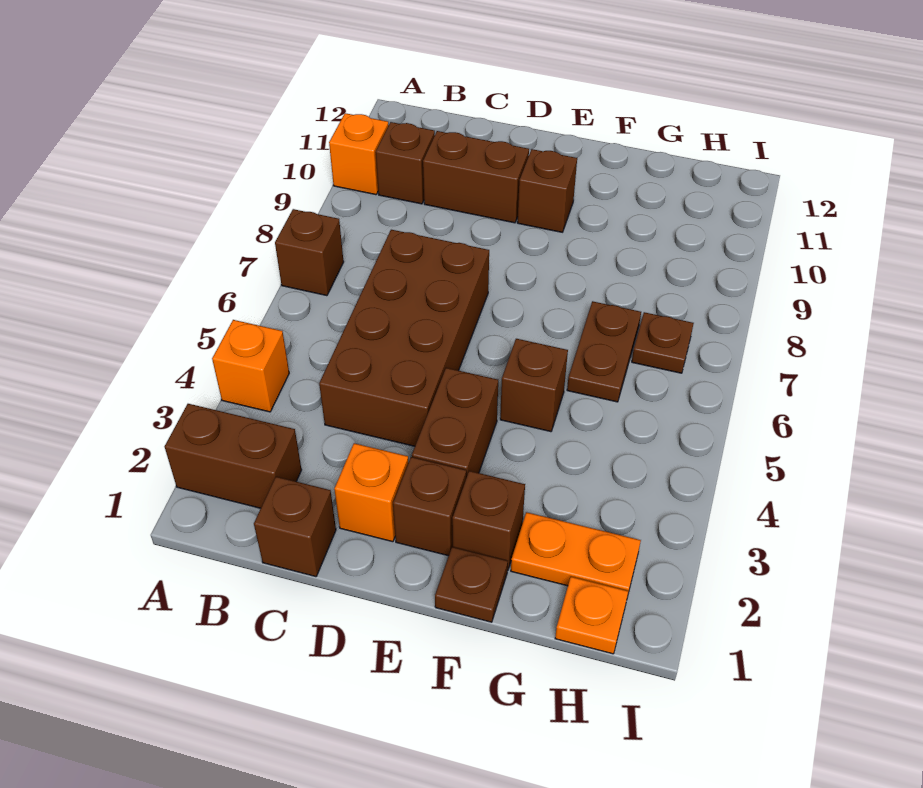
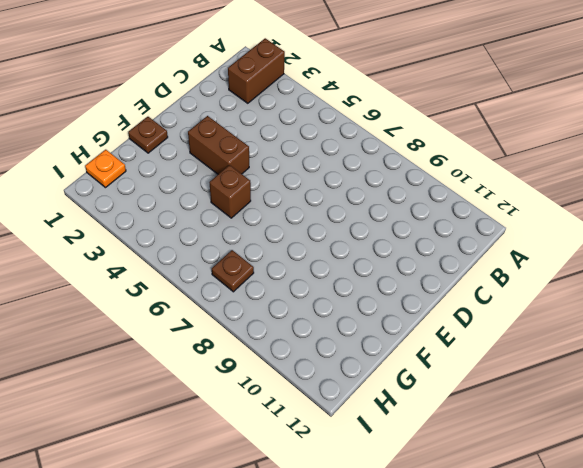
none -> orange 1x1 brick [212,320,289,412]
none -> brown 1x1 brick [275,209,344,296]
none -> orange 1x1 brick [329,113,389,195]

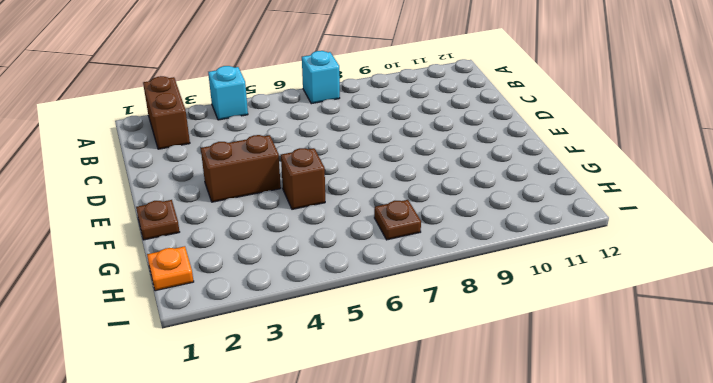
cyan 1x1 brick [208,66,248,120] -> orange 1x1 brick [212,320,289,412]
cyan 1x1 brick [302,51,340,104] -> brown 1x1 brick [275,209,344,296]
none -> orange 1x1 brick [329,113,389,195]
none -> brown 1x1 brick [376,122,435,204]
none -> brown 1x1 brick [254,477,336,577]

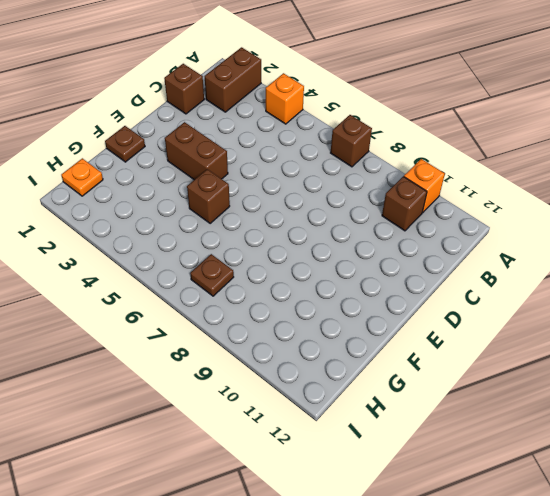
none -> brown 2x4 brick [319,230,489,446]
none -> brown 1x2 brick [423,131,529,223]
none -> orange 1x1 brick [334,443,409,542]

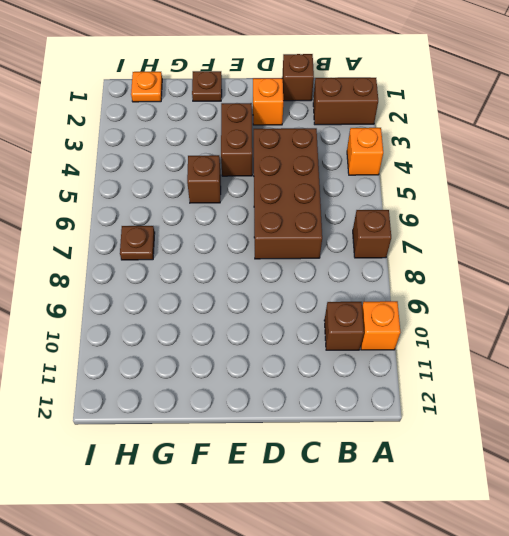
none -> brown 1x2 brick [423,131,529,223]
none -> brown 1x1 brick [393,457,466,556]
none -> brown 1x1 brick [517,149,577,232]

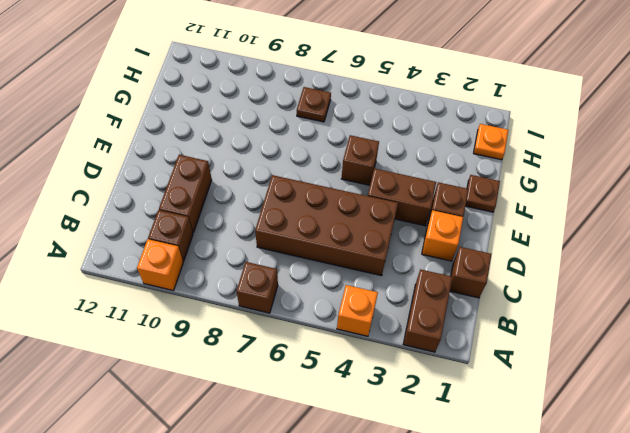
none -> brown 1x1 brick [517,149,577,232]
none -> brown 1x1 brick [452,471,525,571]
none -> orange 1x2 plate [511,512,641,593]

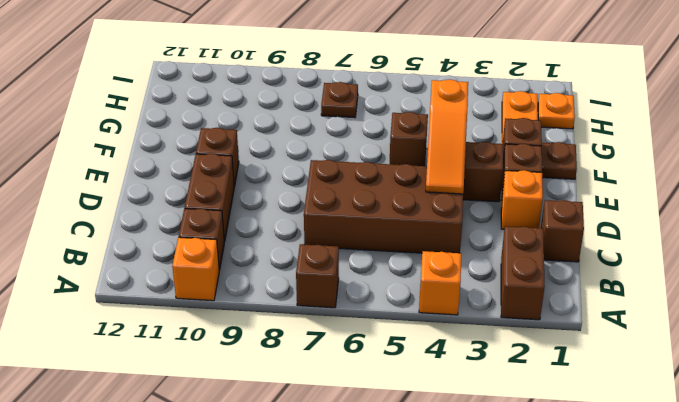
orange 1x3 slope [426,79,468,194] -> none
none -> brown 1x2 plate [567,301,641,402]

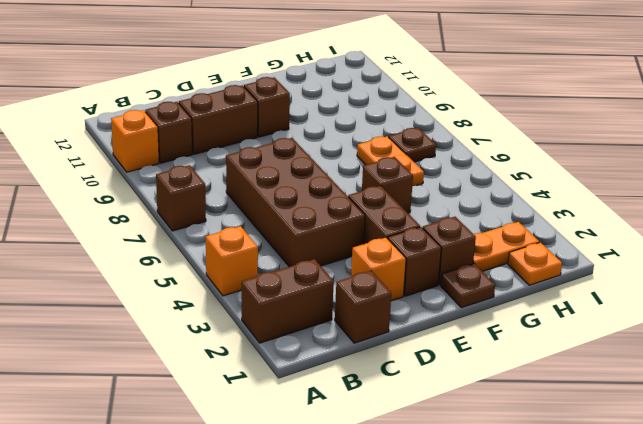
orange 1x2 plate [357,136,424,186] -> brown 1x2 plate [567,301,641,402]

